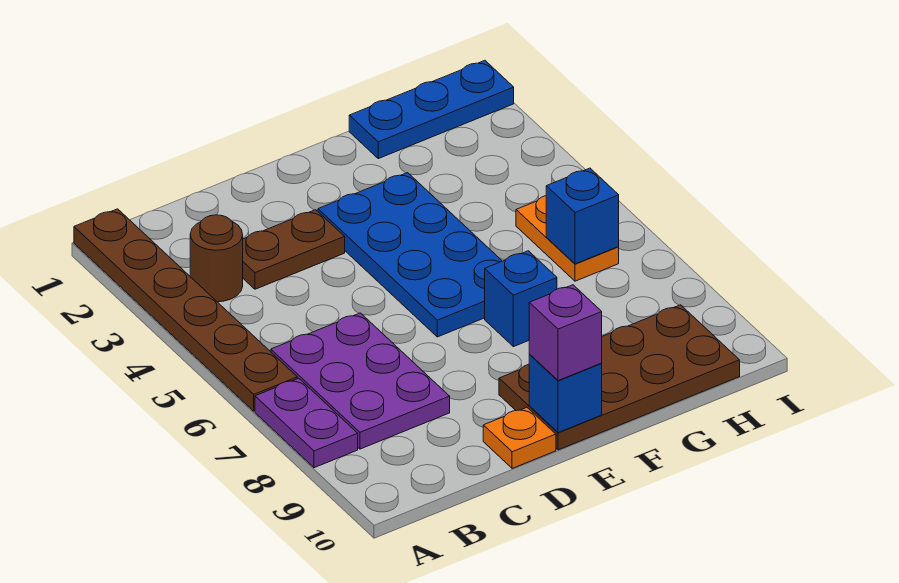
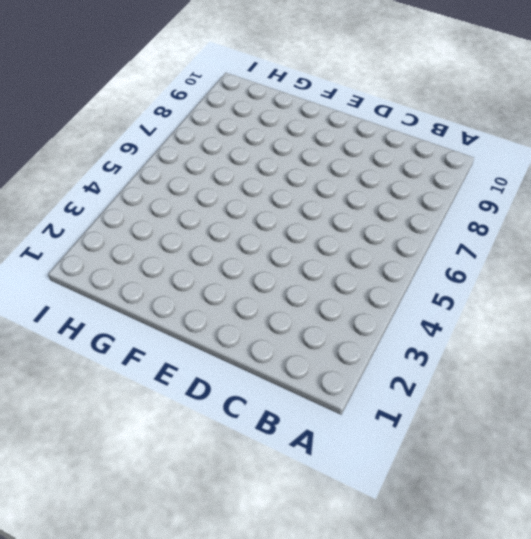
none -> brown 1x6 plate [74,209,297,411]
none -> purple 1x2 plate [255,378,358,468]
none -> brown 1x1 round brick [190,215,243,302]

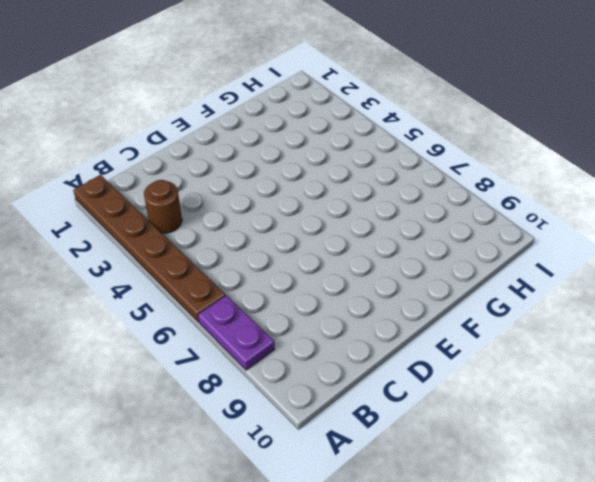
none -> purple 2x3 plate [271,313,450,449]
none -> brown 1x2 plate [243,210,345,289]
none -> orange 1x1 plate [483,407,556,468]

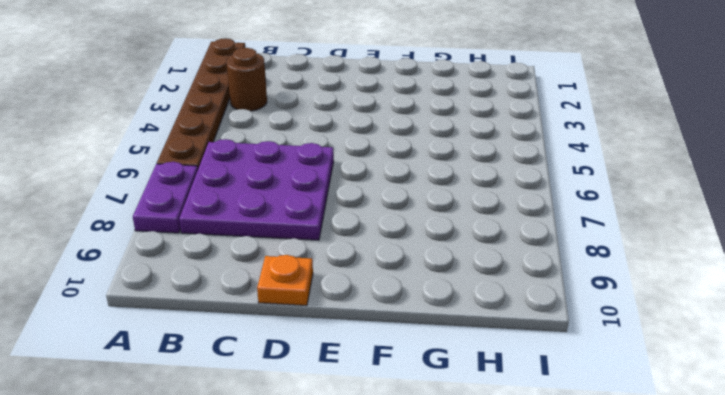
purple 3x3 plate [179,139,334,240] -> purple 2x3 plate [271,313,450,449]
none -> brown 1x2 plate [243,210,345,289]
none -> blue 2x4 plate [318,173,502,337]
none -> brown 2x4 plate [499,305,740,450]

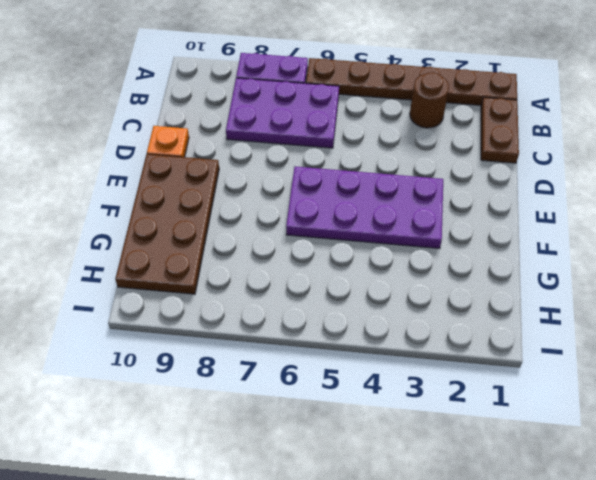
brown 1x2 plate [481,97,519,163] -> brown 1x2 plate moved to [243,210,345,289]
purple 2x4 plate [286,167,443,248] -> blue 2x4 plate [318,173,502,337]
none -> blue 1x1 brick [485,251,557,347]
none -> blue 1x3 plate [349,60,514,159]
none -> orange 1x2 plate [516,196,619,281]

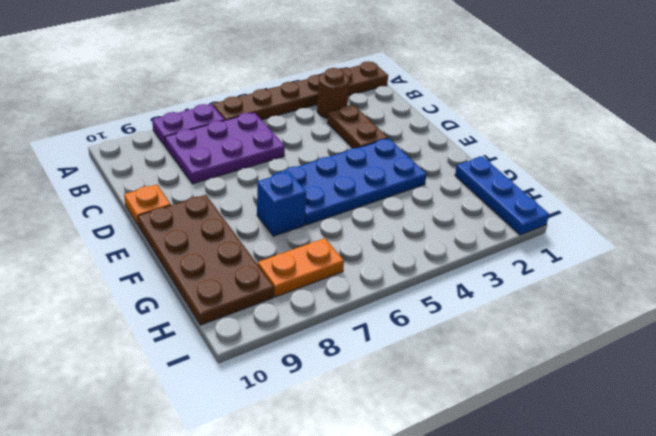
orange 1x2 plate [258,238,344,297] -> orange 1x2 plate moved to [516,196,619,281]
none -> blue 1x1 brick [529,355,602,433]
none -> blue 1x1 brick [546,168,619,264]
none -> purple 1x1 brick [529,285,602,381]

